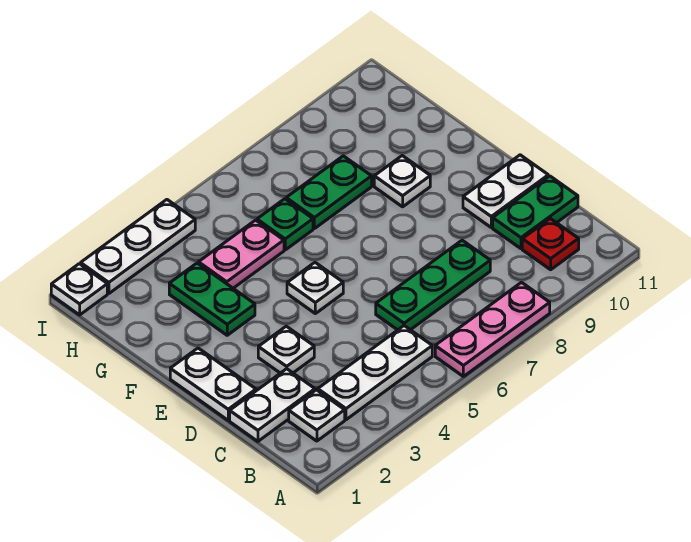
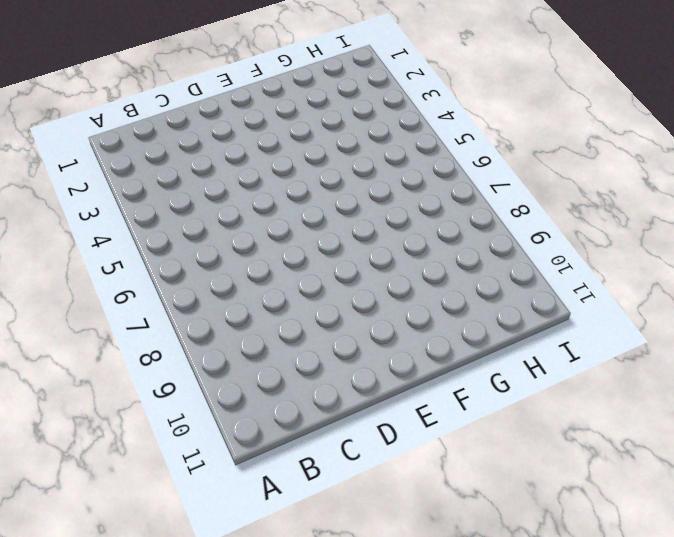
none -> pink 1x3 plate [435,282,550,376]
none -> white 1x1 plate [289,390,345,441]
none -> white 1x3 plate [318,326,432,420]

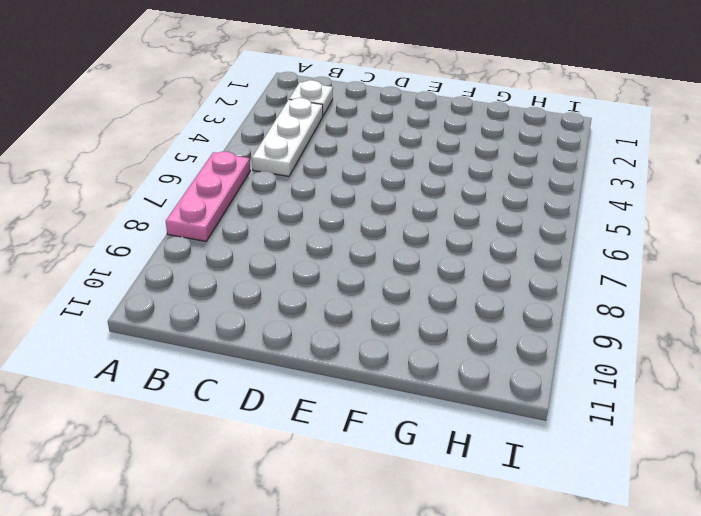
none -> red 1x1 plate [522,218,579,270]
none -> white 1x2 plate [230,369,315,441]
none -> green 1x3 plate [376,240,490,330]

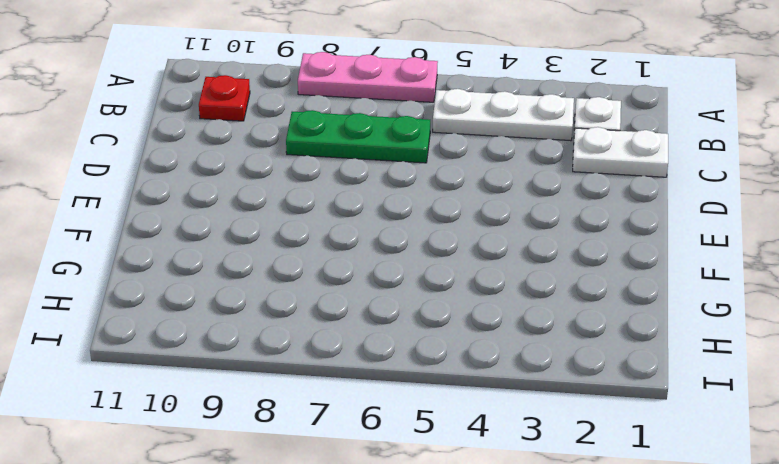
none -> green 1x2 plate [493,176,578,249]
none -> white 1x2 plate [170,348,256,420]
none -> white 1x1 plate [258,326,314,373]

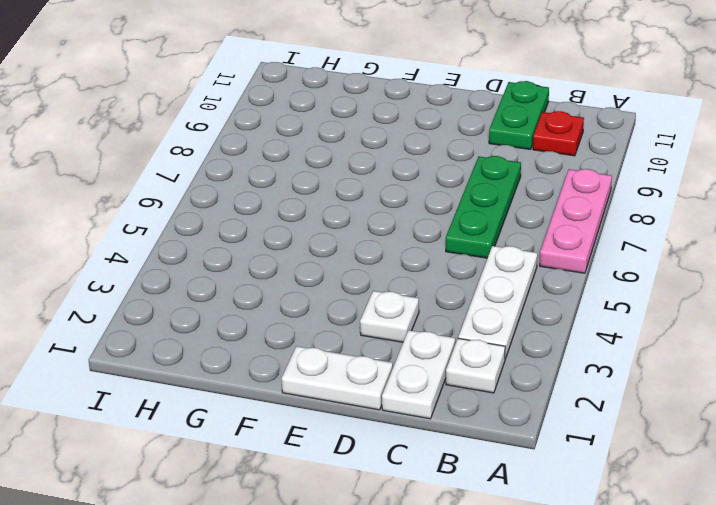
none -> white 1x2 plate [463,155,548,227]
none -> white 1x1 plate [287,263,343,314]
none -> green 1x2 plate [169,263,255,335]

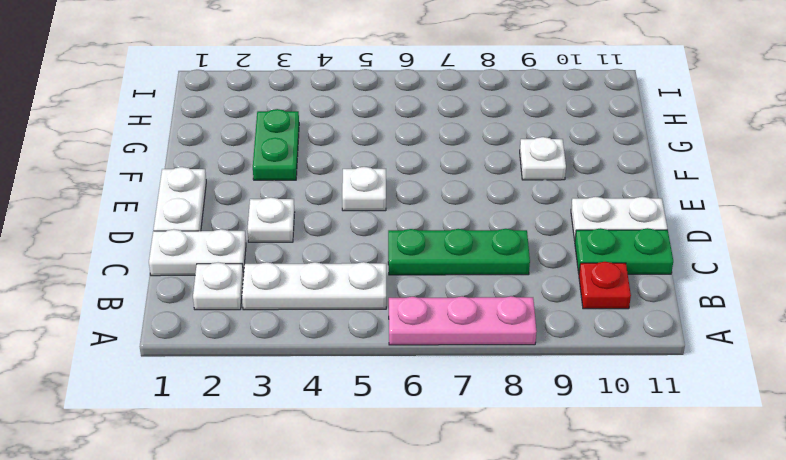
none -> pink 1x2 plate [198,220,284,288]
none -> green 1x1 plate [257,199,313,250]
none -> green 1x2 plate [286,156,372,229]

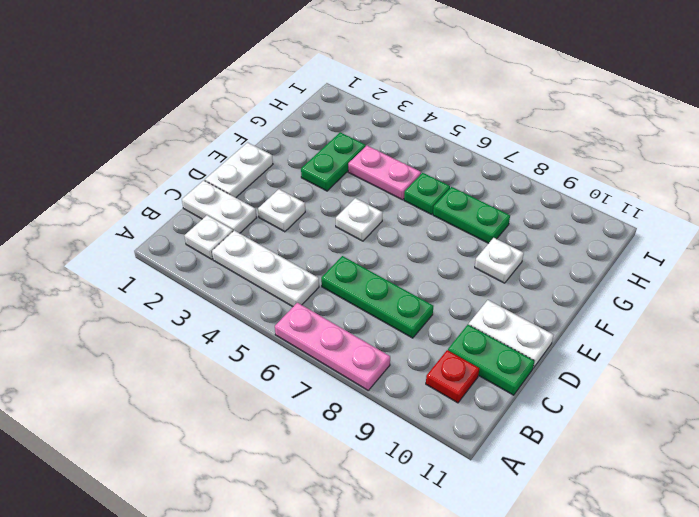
none -> white 1x1 plate [51,264,107,315]
none -> white 1x3 plate [81,200,195,294]

